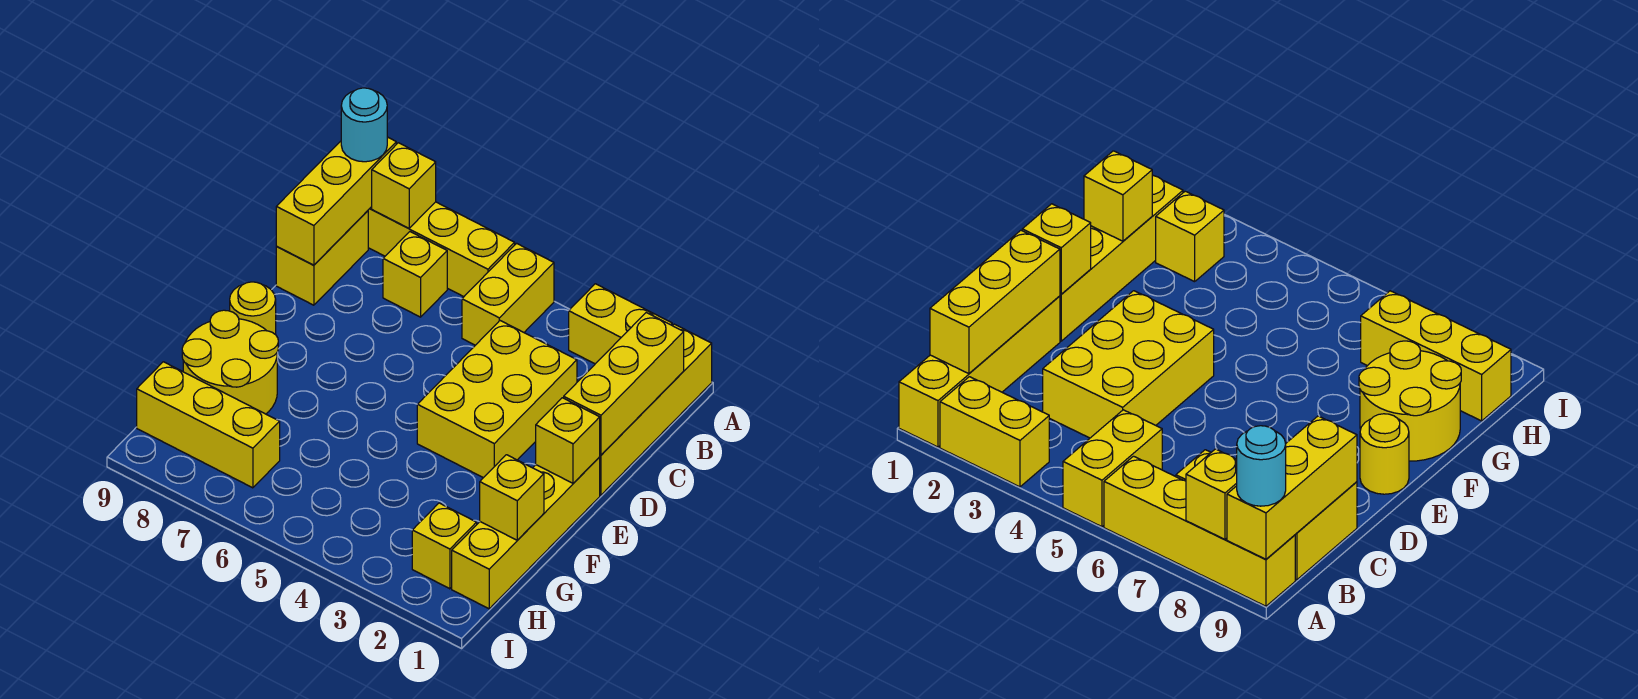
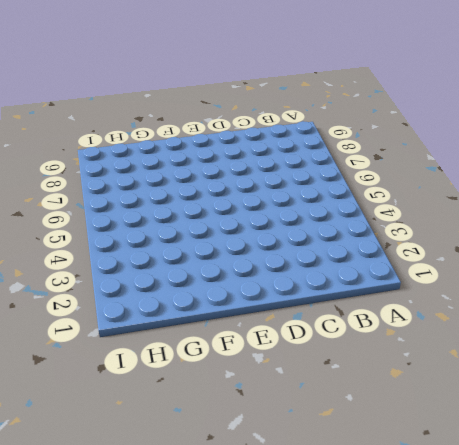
none -> yellow 1x4 brick [600,324,712,495]
none -> yellow 1x2 brick [569,284,672,364]
none -> yellow 1x2 brick [462,243,554,345]

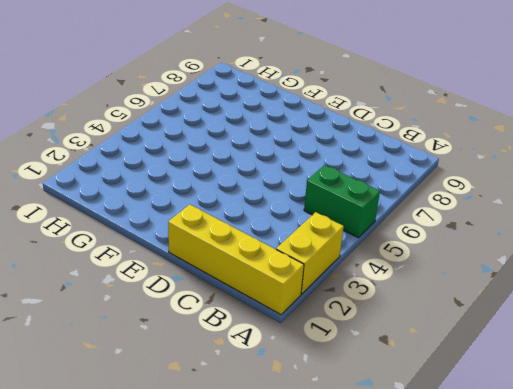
green 1x2 brick [304,165,380,238] -> yellow 1x2 brick [462,243,554,345]
none -> yellow 1x4 brick [368,202,515,297]
none -> yellow 1x1 brick [383,232,447,317]
none -> yellow 1x2 brick [276,211,368,305]

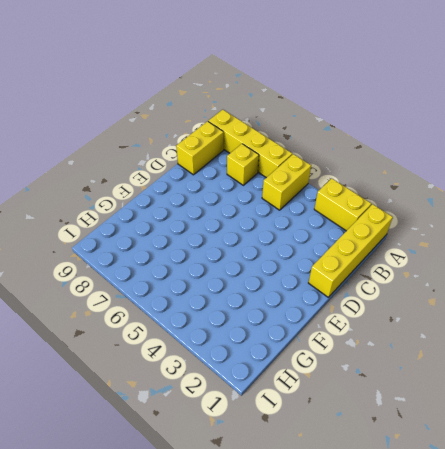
none -> yellow 2x3 brick [417,321,577,478]
none -> yellow 1x4 brick [452,457,600,609]
none -> yellow 1x1 round brick [230,282,276,335]

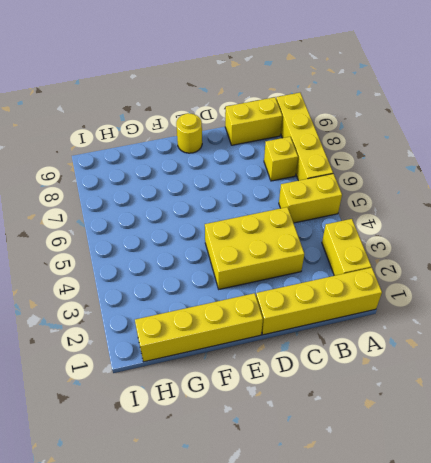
none -> yellow 2x2 round brick [182,310,278,414]
none -> yellow 1x1 brick [412,503,477,589]
none -> yellow 1x3 brick [137,362,280,488]

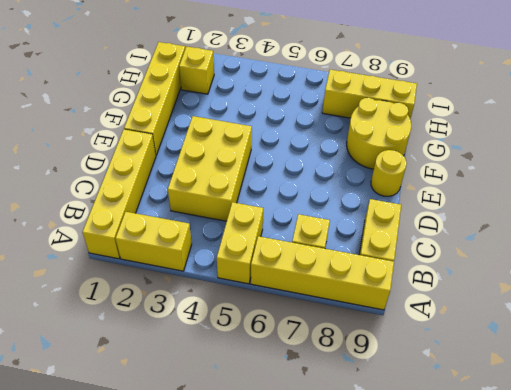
none -> yellow 1x1 brick [372,143,436,228]
none -> yellow 1x3 brick [276,137,396,265]
none -> yellow 1x3 brick [564,313,684,455]

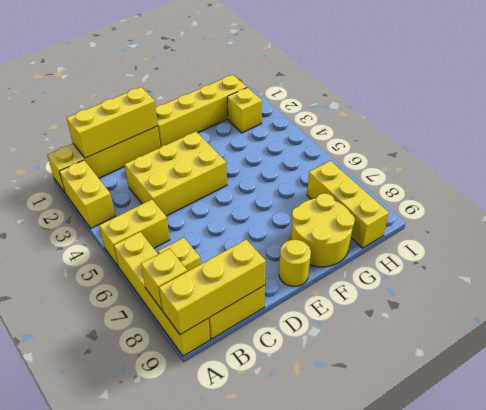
none -> yellow 1x1 brick [536,398,600,483]
none -> yellow 1x1 brick [480,455,544,540]
none -> cyan 1x1 round brick [341,88,387,162]

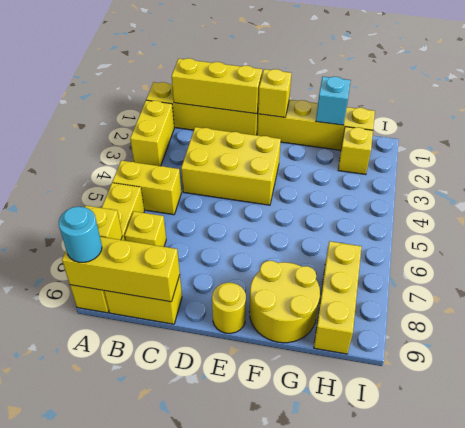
cyan 1x1 brick [316,77,351,125] -> yellow 1x1 brick [480,455,544,540]

